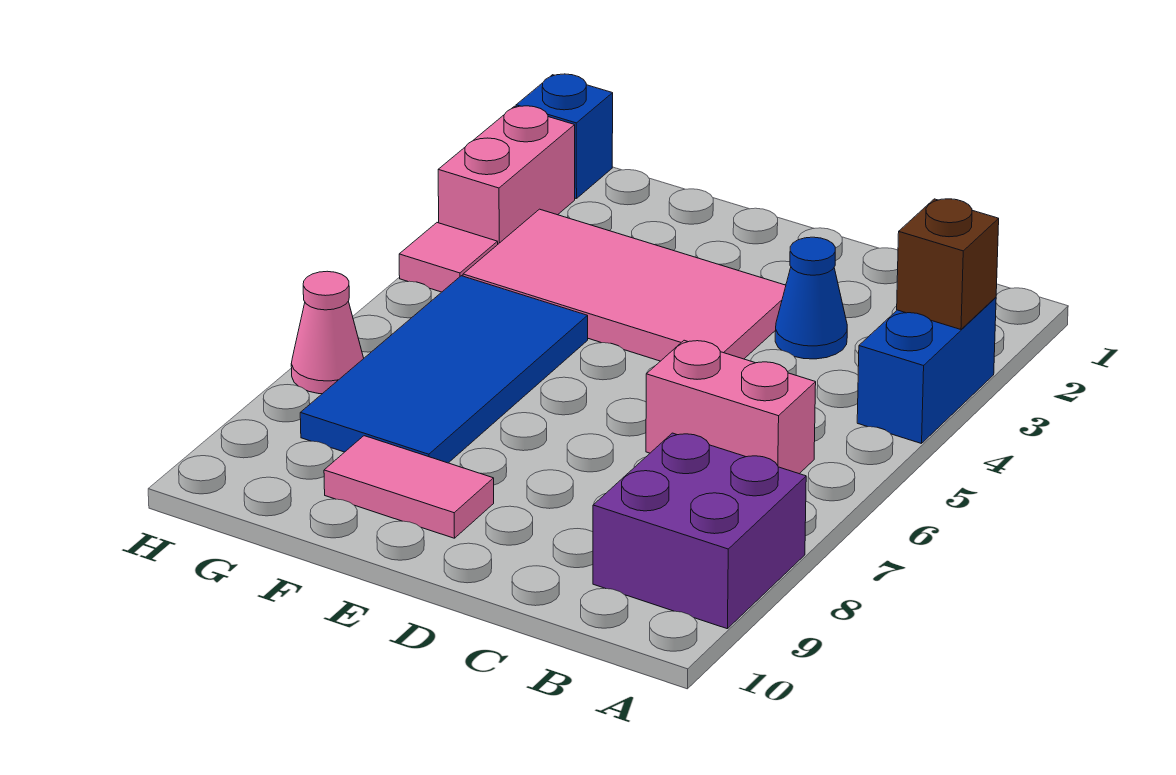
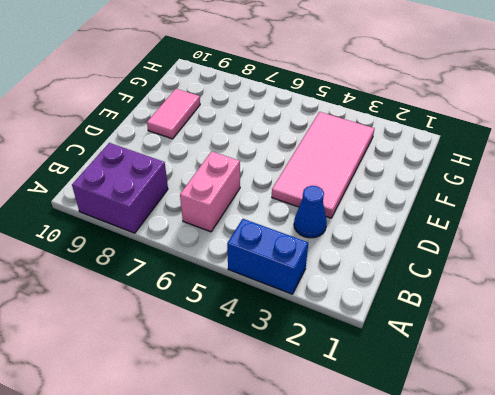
none -> blue 2x4 tile [300,276,588,463]
none -> blue 1x1 brick [516,74,613,199]
none -> pink 1x2 brick [438,106,575,244]

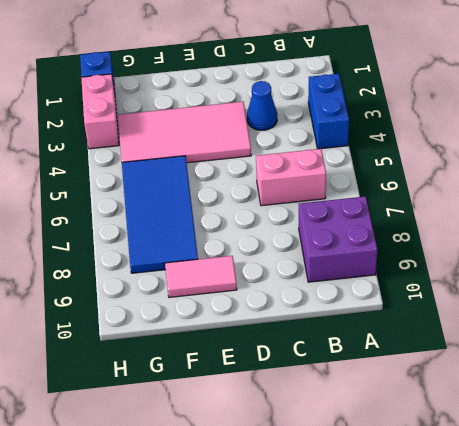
none -> pink 1x1 tile [399,223,498,292]
none -> pink 1x1 cone [291,271,364,394]
none -> brown 1x1 brick [897,199,999,329]

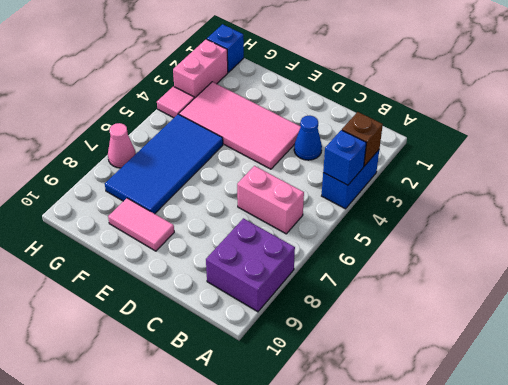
blue 1x1 brick [323,130,366,185] -> none

